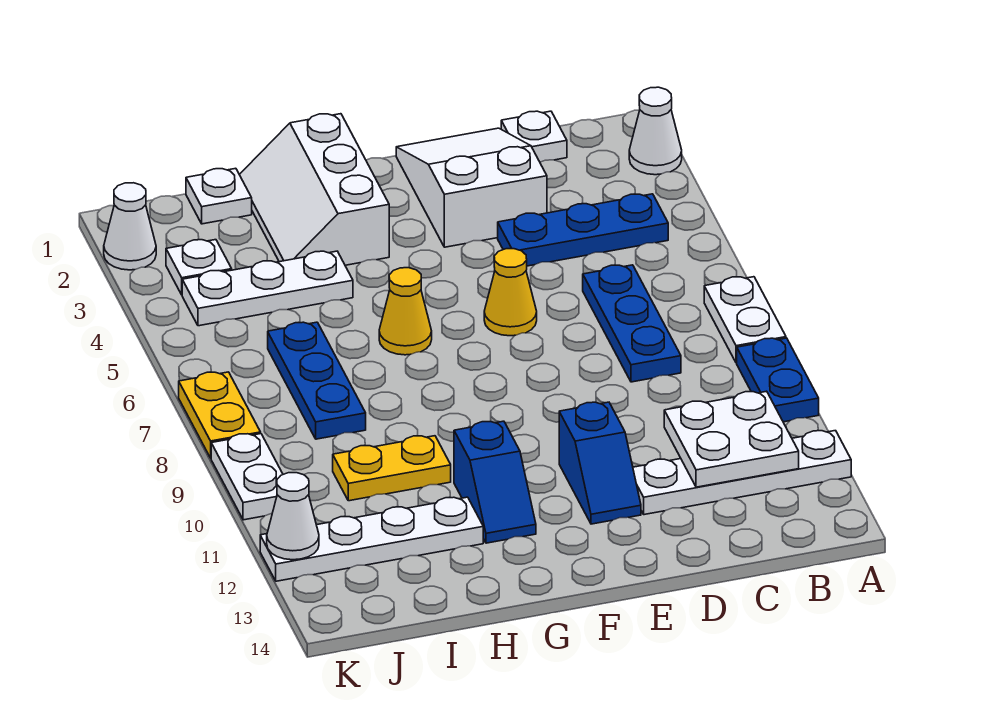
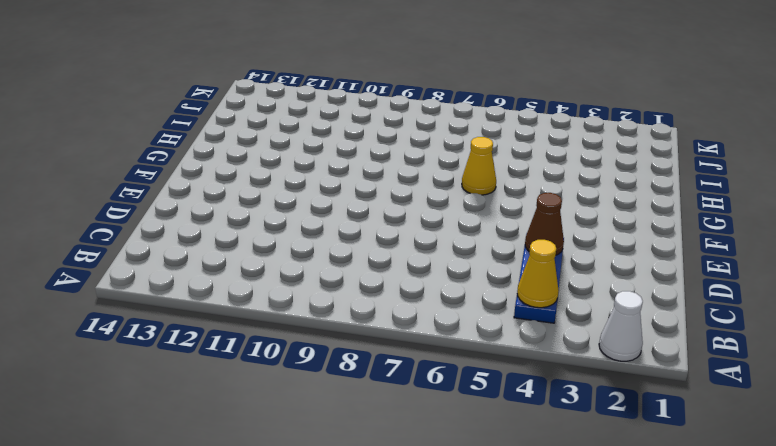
yellow 1x1 cone [517,240,559,308] -> yellow 1x1 cone moved to [484,249,537,336]
brown 1x1 cone [525,193,564,255] -> none
none -> white 1x2 plate [704,277,786,363]
none -> blue 1x2 plate [737,338,819,422]
none -> white 1x4 plate [633,431,851,515]

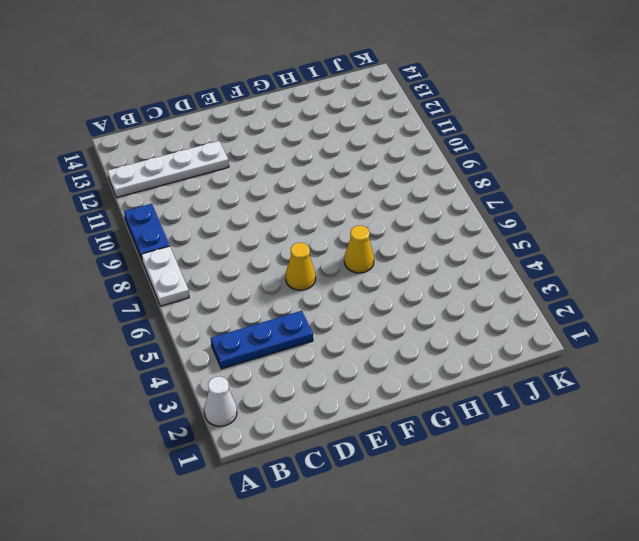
none -> white 1x1 plate [501,111,567,162]
none -> blue 1x3 plate [583,265,681,382]
none -> white 2x3 slope [396,128,547,247]

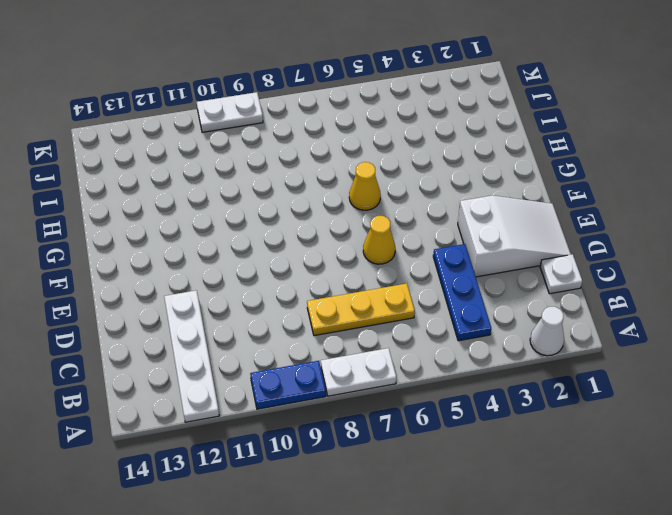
yellow 1x3 plate [307,283,415,336] -> blue 1x3 plate [583,265,681,382]
none -> blue 1x2 slope [559,402,641,524]
none -> white 2x3 slope [239,114,389,265]
none -> blue 1x2 slope [454,421,536,543]

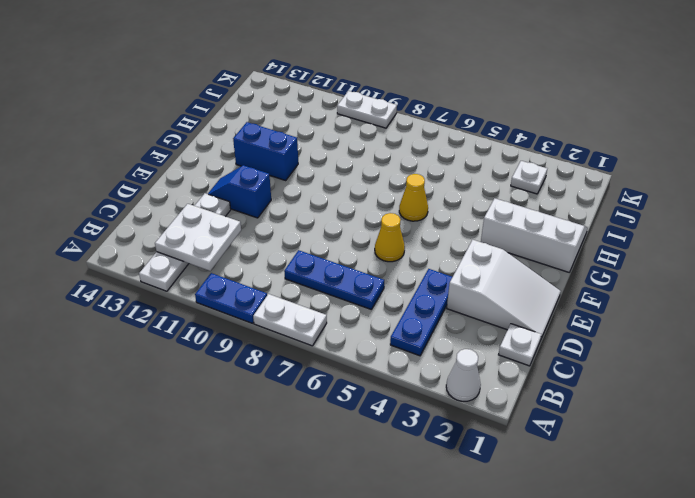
blue 1x2 brick [233,122,298,180] -> blue 1x2 slope [454,421,536,543]
none -> white 1x3 plate [182,251,353,326]
none -> yellow 1x2 plate [333,436,451,501]
none -> white 1x4 plate [260,497,483,581]

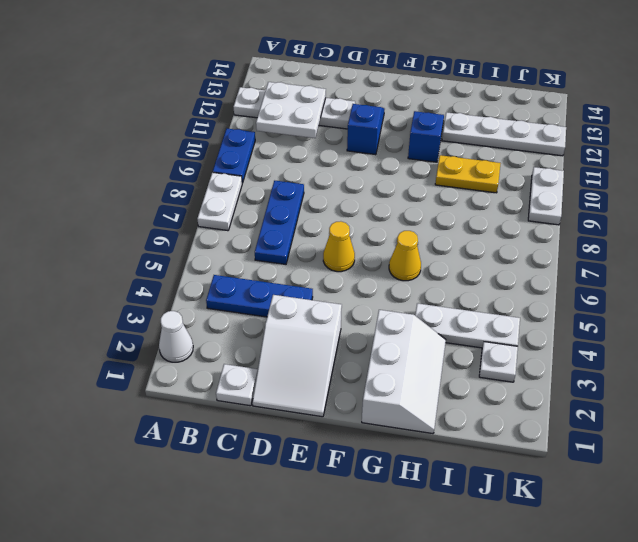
none -> white 1x1 plate [186,168,252,224]
none -> blue 1x3 plate [268,322,366,439]
none -> white 1x1 cone [104,183,156,270]

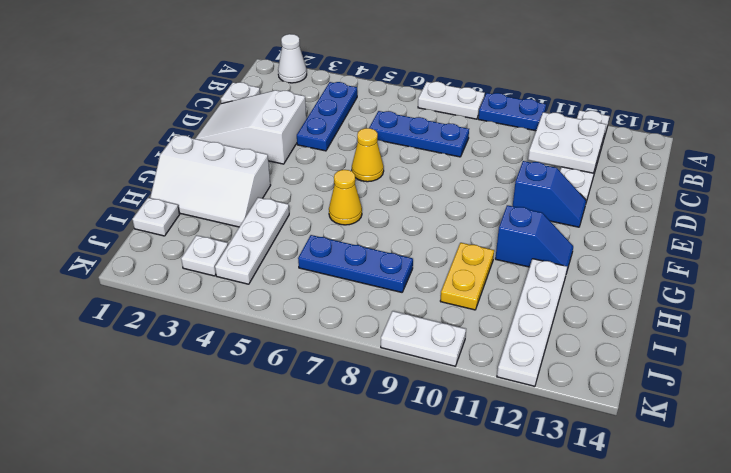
none -> white 1x1 cone [104,183,156,270]
none -> yellow 1x2 plate [179,372,261,458]
none -> white 1x1 cone [267,473,319,560]

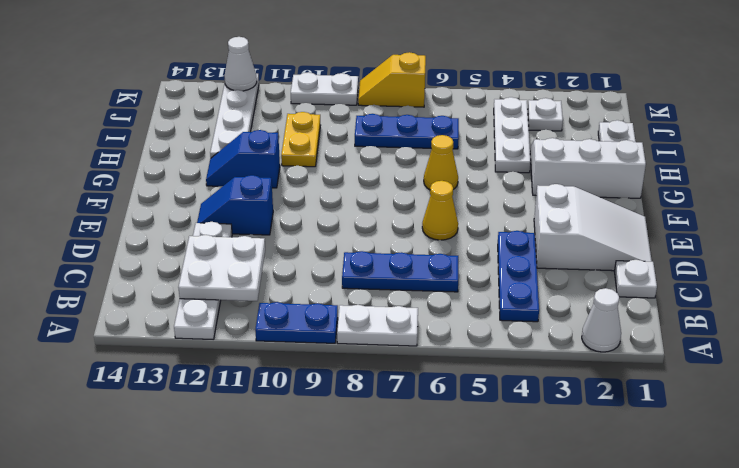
yellow 1x2 slope [358,52,426,107] -> yellow 1x2 plate [179,372,261,458]
none -> white 1x1 cone [104,183,156,270]

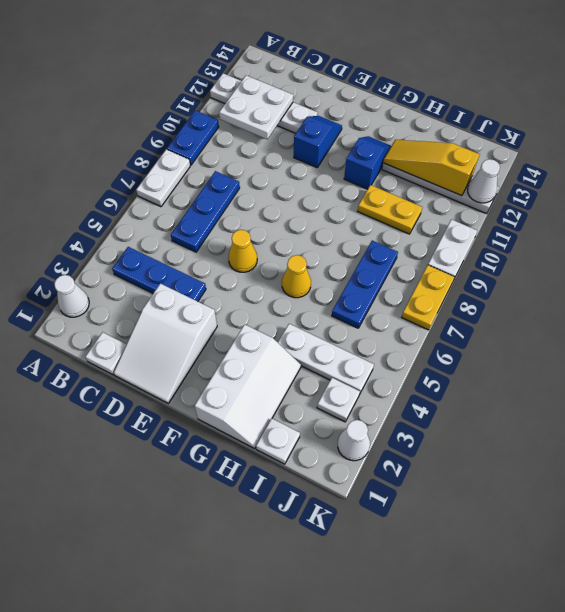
yellow 1x3 slope [383,140,480,196] -> none

